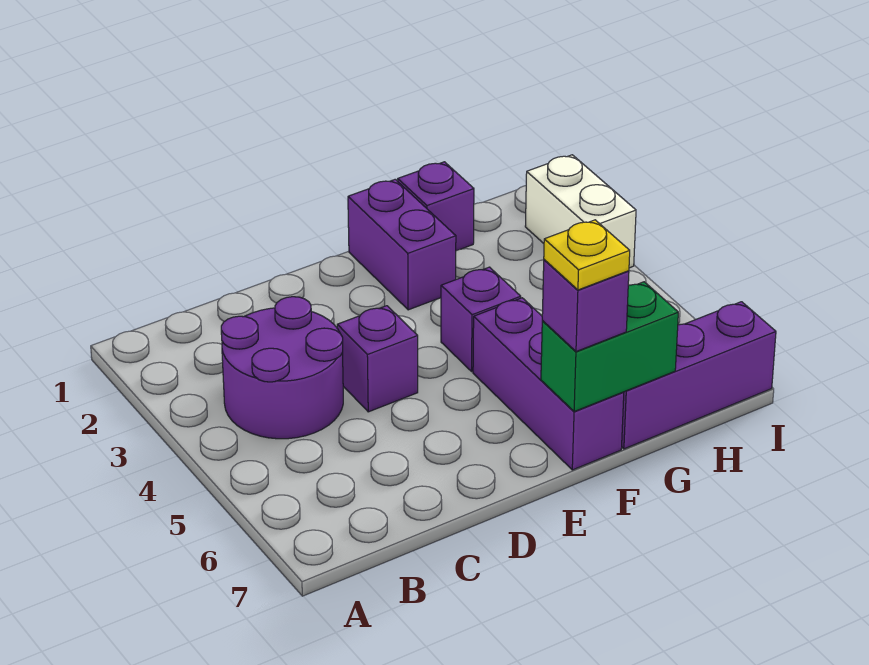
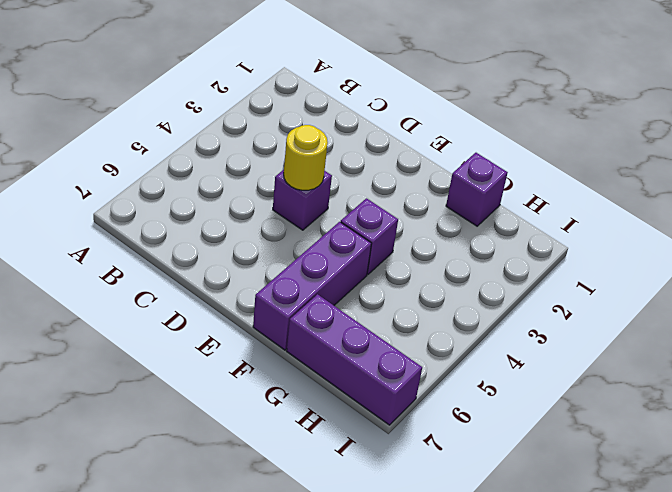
yellow 1x1 round brick [284,125,328,190] -> none
none -> purple 2x2 round brick [221,297,343,439]
none -> purple 1x2 brick [348,179,456,310]

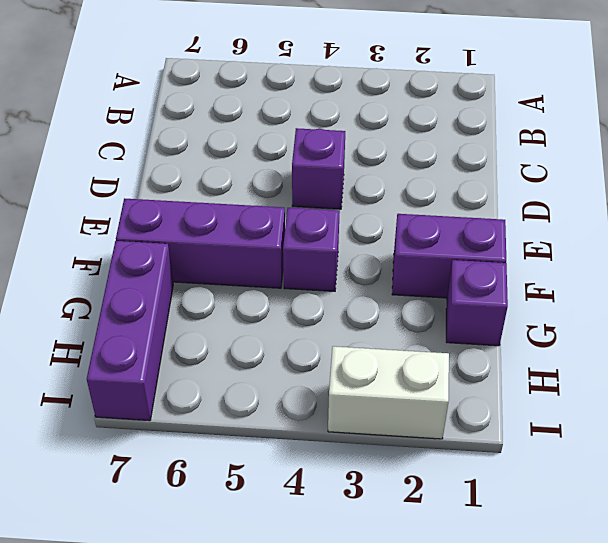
none -> purple 2x2 round brick [221,297,343,439]
none -> green 1x2 brick [541,282,678,412]

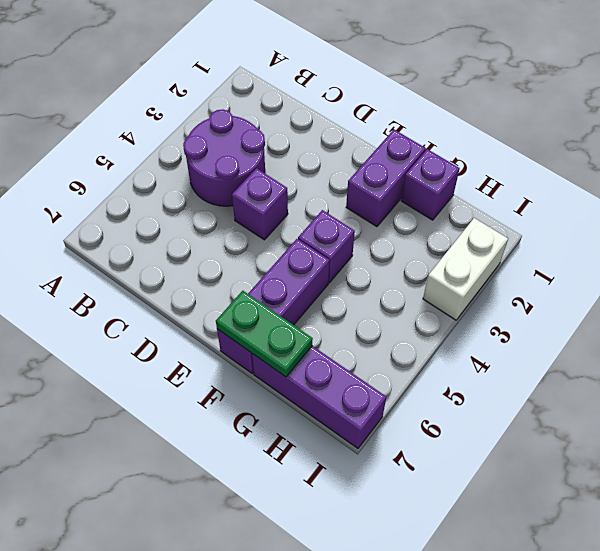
green 1x2 plate [216,291,313,377] -> green 1x2 brick [541,282,678,412]
none -> purple 1x1 brick [542,260,629,352]
none -> yellow 1x1 plate [544,220,630,290]

